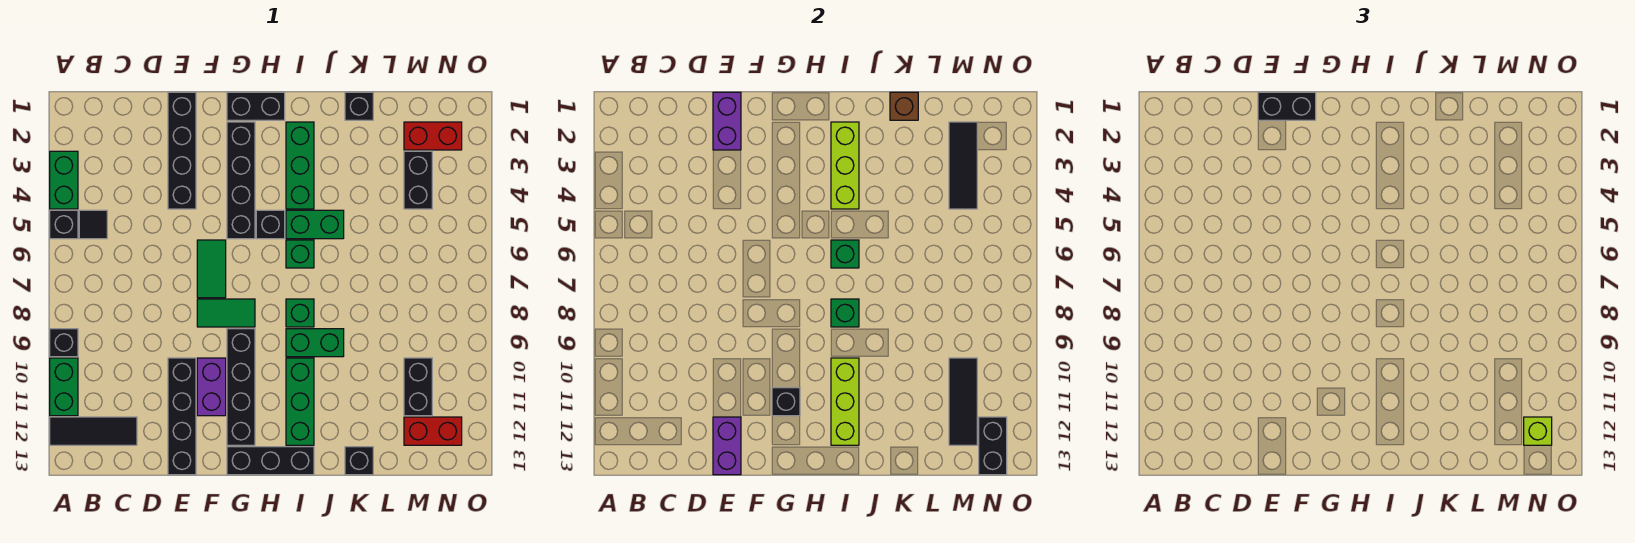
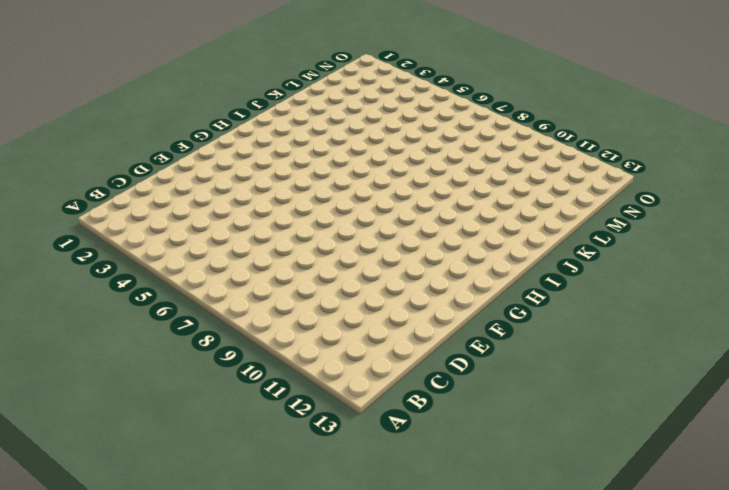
none -> green 1x2 brick [50,151,78,209]
none -> black 1x1 brick [50,210,78,239]
none -> black 1x1 brick [50,329,78,357]
none -> green 1x2 brick [50,358,78,416]

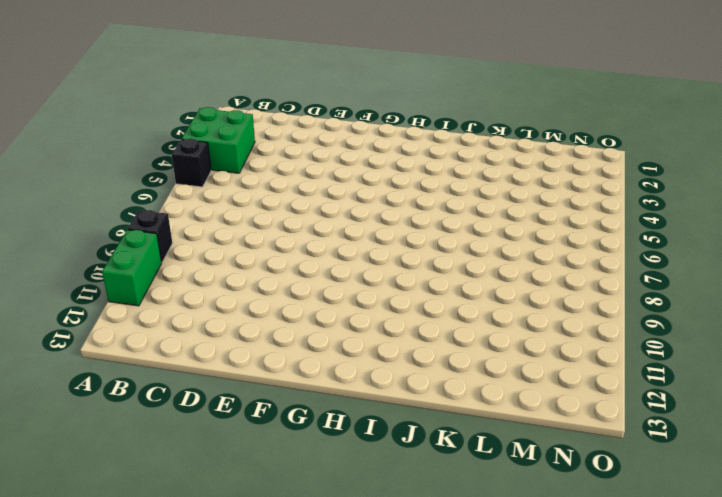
green 2x2 brick [182,107,255,173] -> green 1x2 brick [50,151,78,209]
none -> black 1x3 tile [50,417,137,445]
none -> black 1x1 tile [79,210,107,239]
none -> black 1x4 brick [168,92,196,209]
none -> black 1x4 brick [168,358,196,475]

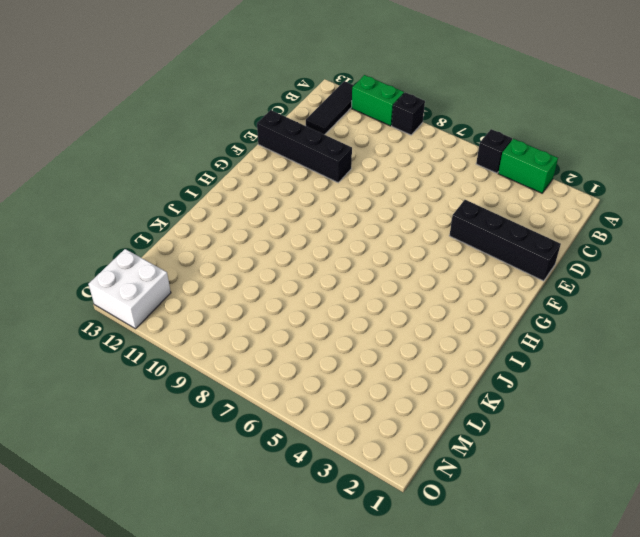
white 2x2 brick [88,249,171,329] -> red 1x2 brick [404,417,462,445]
none -> black 1x1 tile [79,210,107,239]
none -> green 1x2 tile [197,240,226,298]
none -> green 1x2 tile [197,299,255,327]
none -> purple 1x2 brick [197,358,226,416]

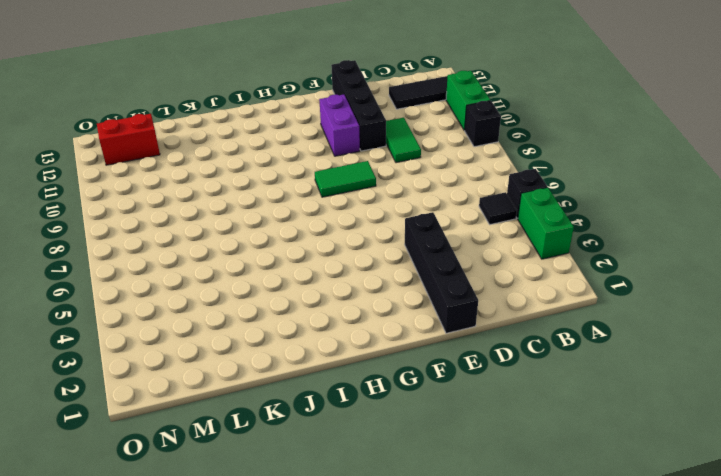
green 1x2 tile [386,118,421,163] -> green 1x2 tile moved to [197,240,226,298]
none -> black 1x2 brick [227,92,285,120]
none -> black 1x4 brick [227,122,255,239]
none -> black 1x4 brick [227,329,255,445]
none -> black 1x3 brick [227,447,314,475]

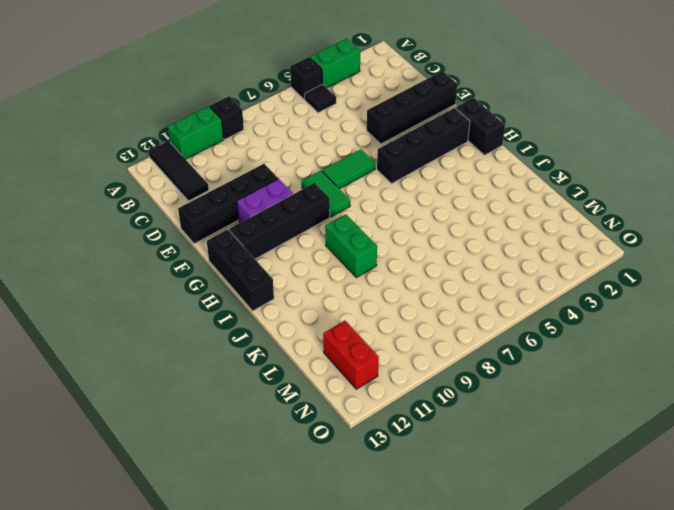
none -> black 1x1 brick [256,210,285,239]
none -> green 1x3 brick [286,122,314,209]
none -> green 1x2 brick [286,210,344,239]
none -> green 1x1 brick [286,240,314,268]

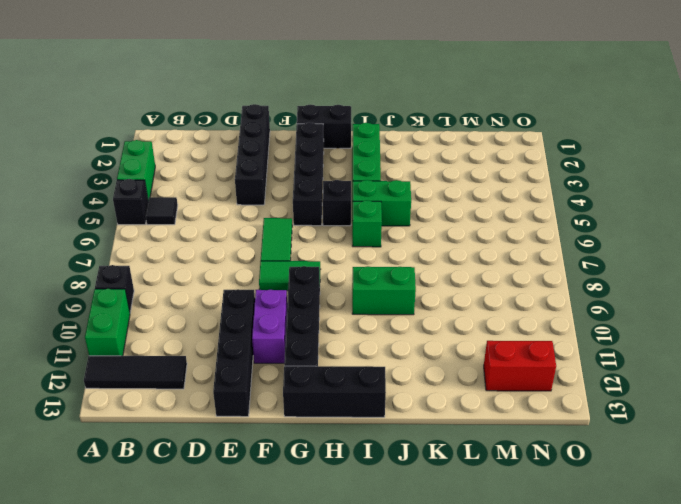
none -> green 1x1 brick [286,299,314,327]
none -> green 1x3 brick [286,358,314,445]
none -> black 1x1 brick [345,92,373,120]
none -> black 1x1 brick [345,447,373,475]

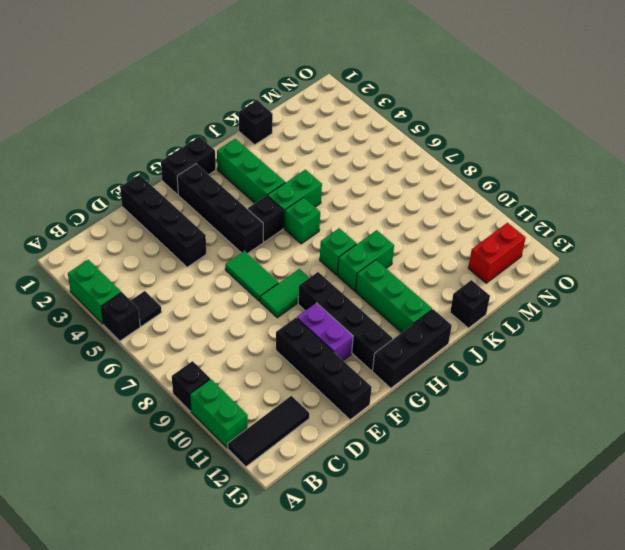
none -> red 1x2 brick [404,122,462,150]
none -> black 1x2 brick [404,151,432,209]
none -> black 1x2 brick [404,358,432,416]
none -> purple 1x2 brick [713,92,741,150]

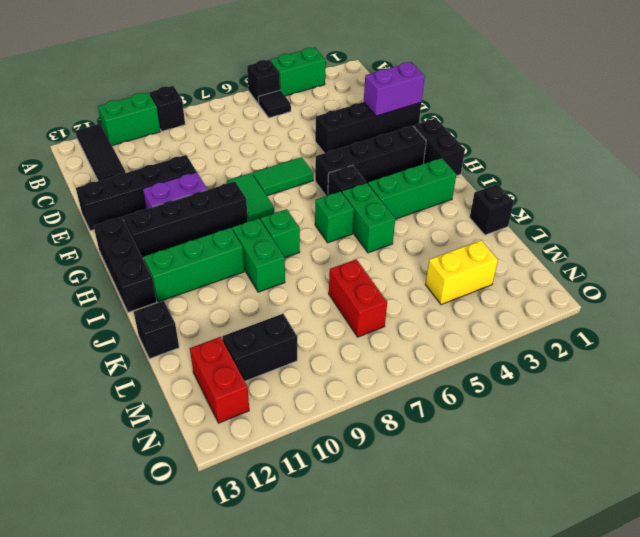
red 1x2 brick [329,259,387,337] -> red 1x2 brick moved to [404,122,462,150]
yellow 1x2 brick [425,240,498,305] -> black 1x2 brick [404,151,432,209]
none -> purple 1x2 brick [713,417,741,475]
none -> black 1x1 brick [772,388,800,416]
none -> lime 1x3 brick [831,122,859,209]
none -> green 1x1 brick [831,240,859,268]

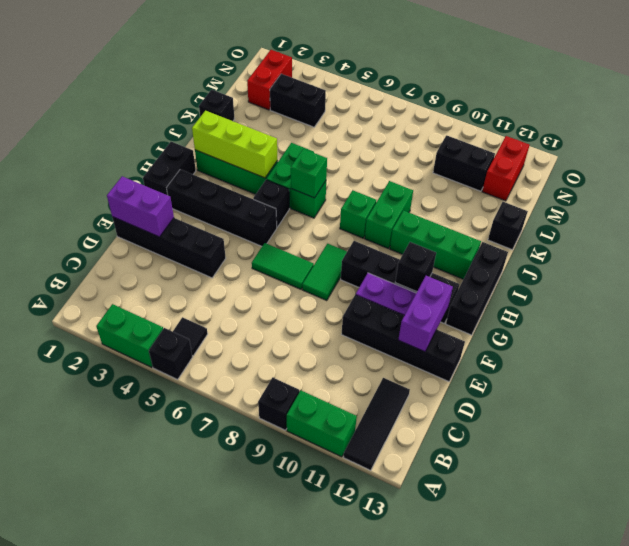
purple 1x2 brick [398,276,453,352] -> purple 1x2 brick turned to [713,417,741,475]
none -> green 1x1 brick [831,299,859,327]
none -> lime 1x3 brick [831,358,859,445]
none -> brown 1x1 brick [890,92,918,120]
none -> black 1x3 tile [949,122,977,209]

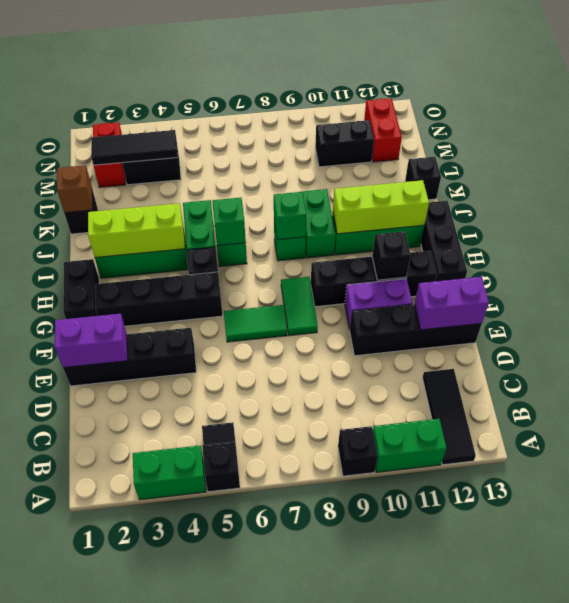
none -> black 1x3 tile [949,358,977,445]
none -> black 1x2 brick [979,417,1007,475]
none -> black 1x2 brick [1258,92,1316,120]
none -> lime 1x1 brick [1524,417,1552,445]

